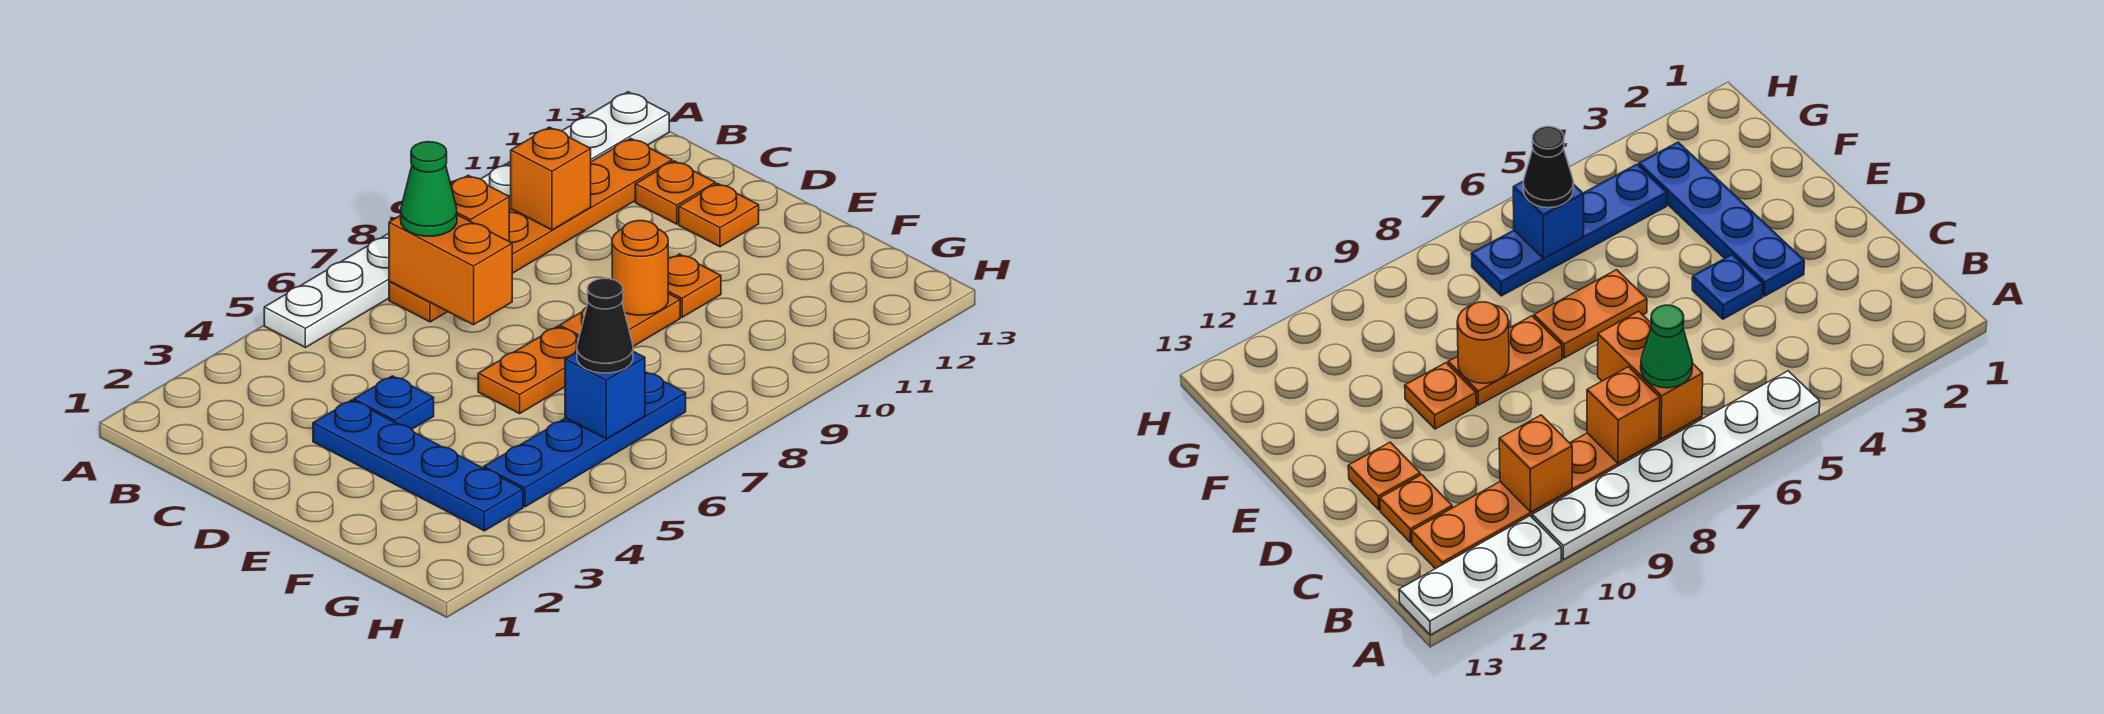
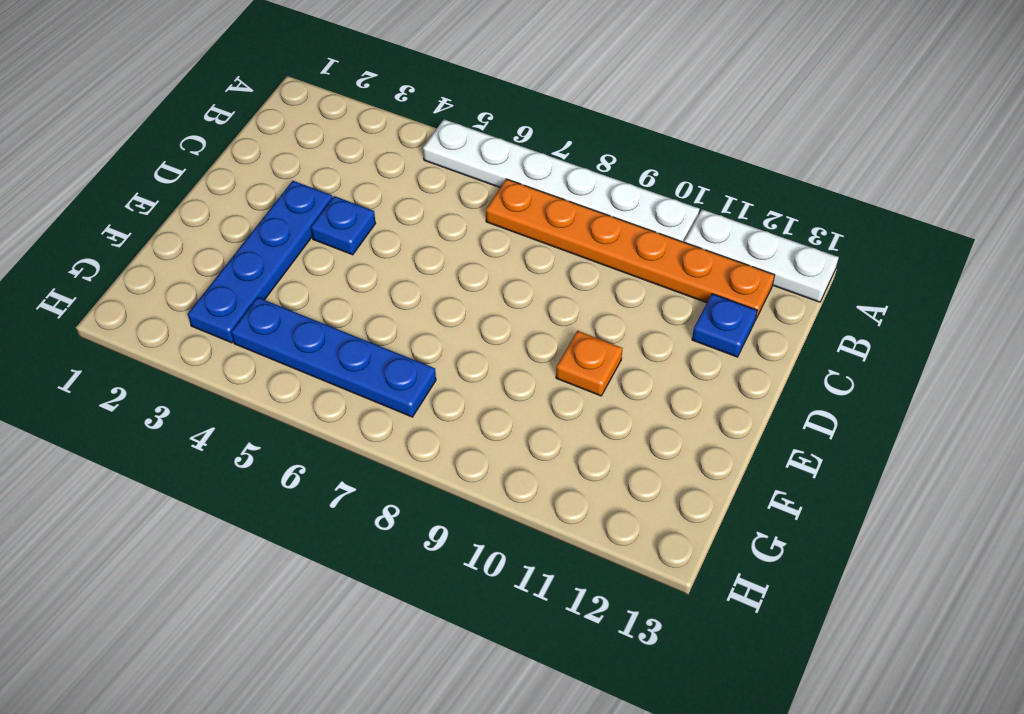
blue 1x1 plate [692,294,757,357] -> orange 1x1 plate [635,161,715,224]
none -> orange 1x1 plate [679,184,759,247]
none -> orange 1x2 plate [478,326,579,414]
none -> orange 1x2 plate [560,293,680,346]

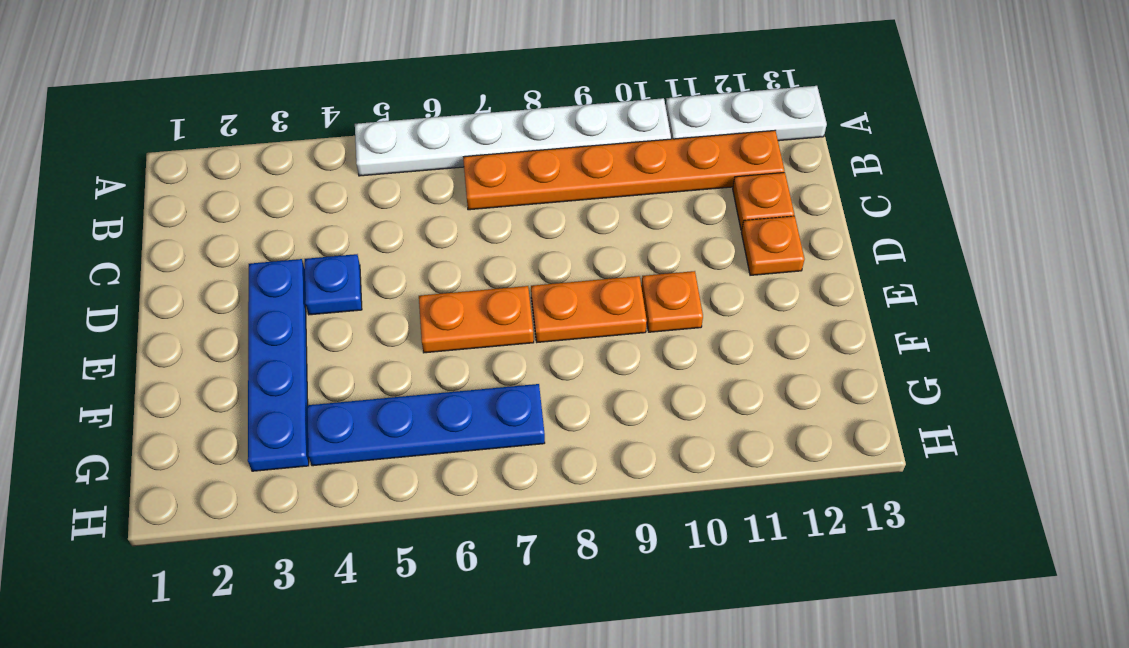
none -> orange 1x2 brick [389,215,512,325]
none -> orange 1x1 brick [451,175,509,241]
none -> orange 1x1 brick [511,127,591,230]

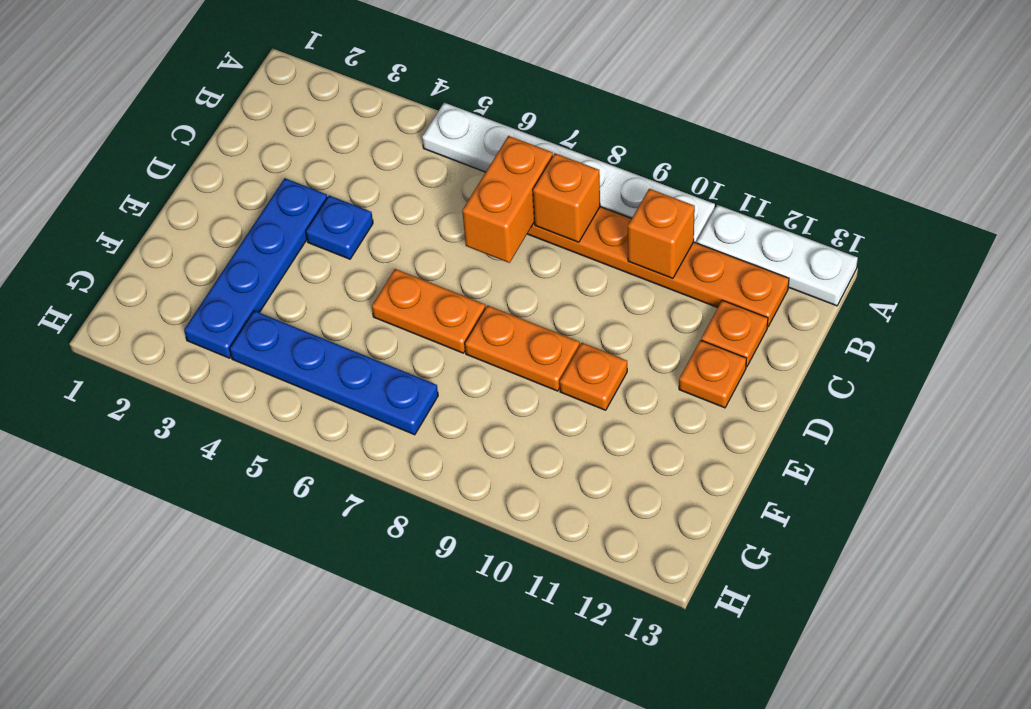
none -> orange 1x1 round brick [612,221,668,315]
none -> blue 1x1 brick [565,351,645,439]
none -> green 1x1 cone [401,142,457,236]

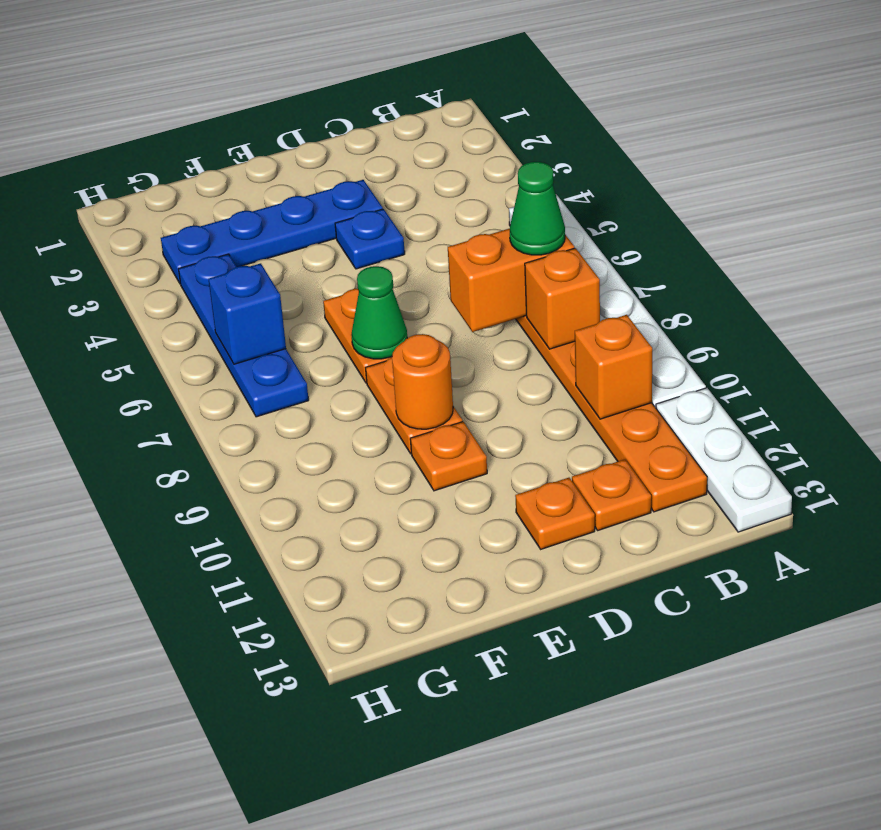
green 1x1 cone [351,266,407,359] -> none
none -> black 1x1 cone [577,279,633,373]

